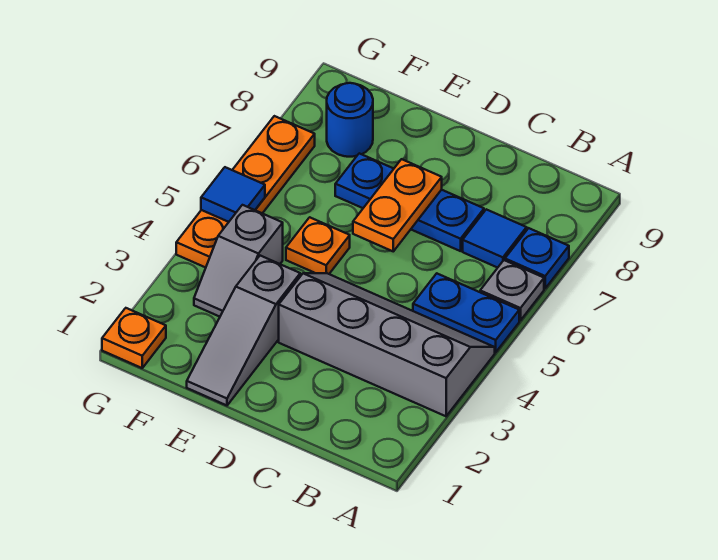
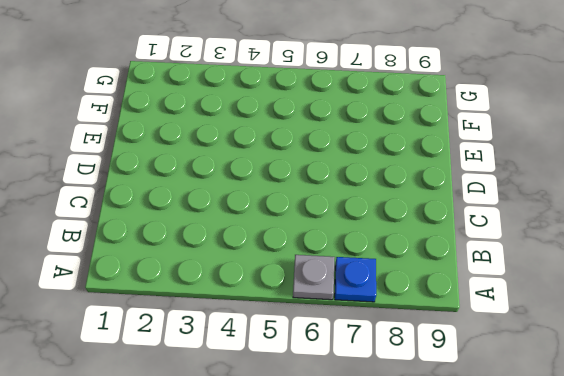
none -> grey 2x4 slope [279,273,495,416]
none -> blue 1x2 plate [413,273,519,352]
none -> blue 1x1 tile [463,209,527,268]

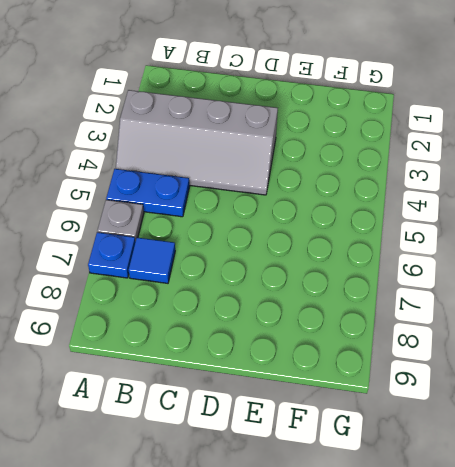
none -> blue 1x3 plate [335,153,484,251]
none -> grey 1x3 slope [187,256,300,405]
none -> orange 1x1 plate [286,217,350,274]

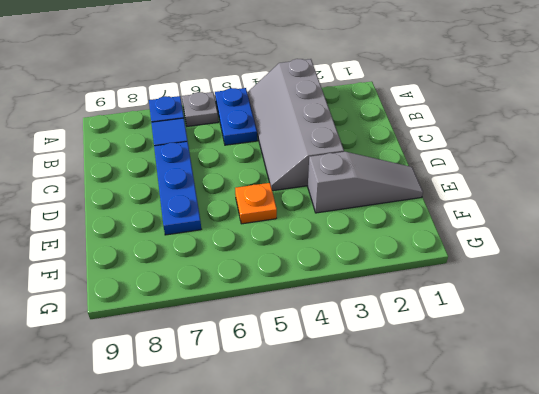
none -> grey 1x2 slope [194,205,283,317]
none -> blue 1x1 round brick [327,83,373,157]
none -> orange 1x1 plate [102,308,166,368]

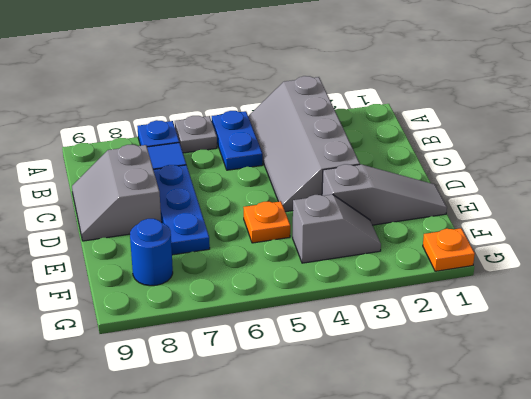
grey 2x2 slope [72,145,161,241] -> none
none -> orange 1x4 plate [176,116,315,268]
none -> orange 1x2 plate [353,159,442,251]
none -> blue 1x1 tile [201,167,265,222]

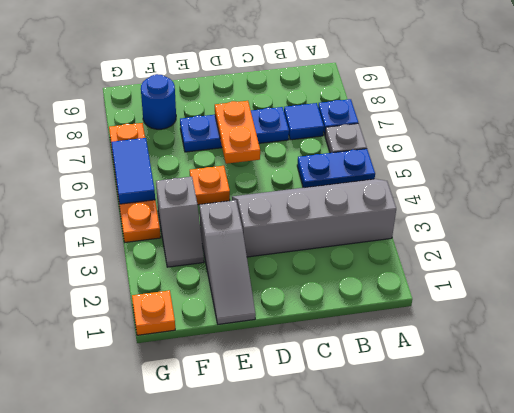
blue 1x2 tile [111,138,155,204] -> blue 1x1 tile [201,167,265,222]

